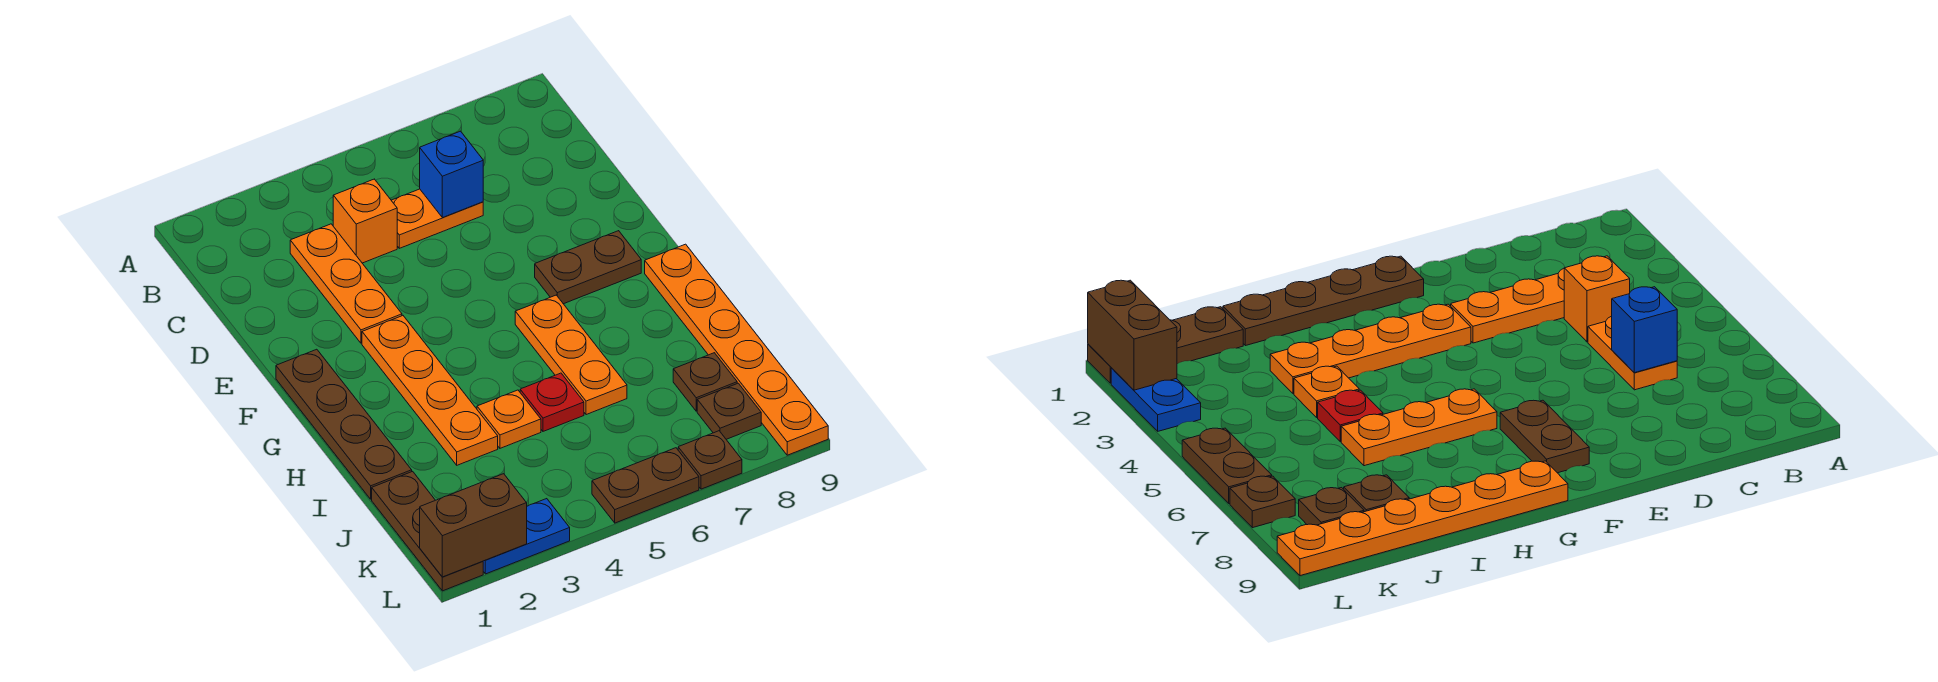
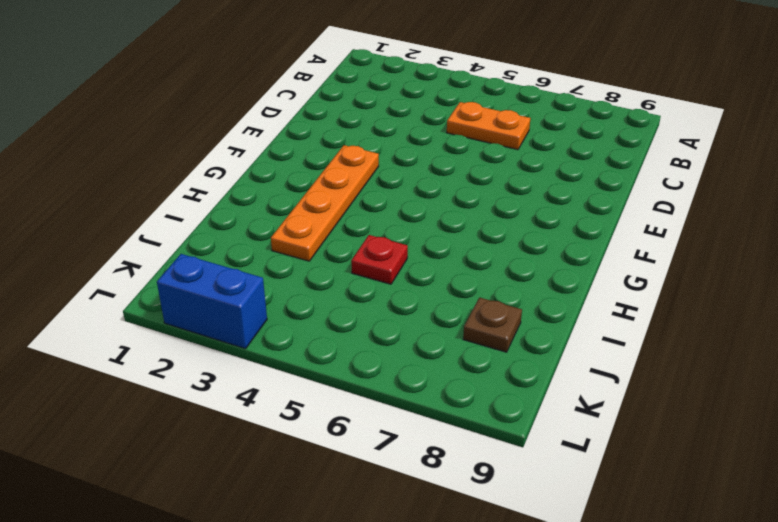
blue 1x2 brick [157,254,267,349] -> blue 1x2 plate [483,499,570,574]
none -> orange 1x3 plate [290,224,402,343]
none -> orange 1x1 brick [333,179,397,263]
none -> brown 1x4 plate [276,349,412,499]

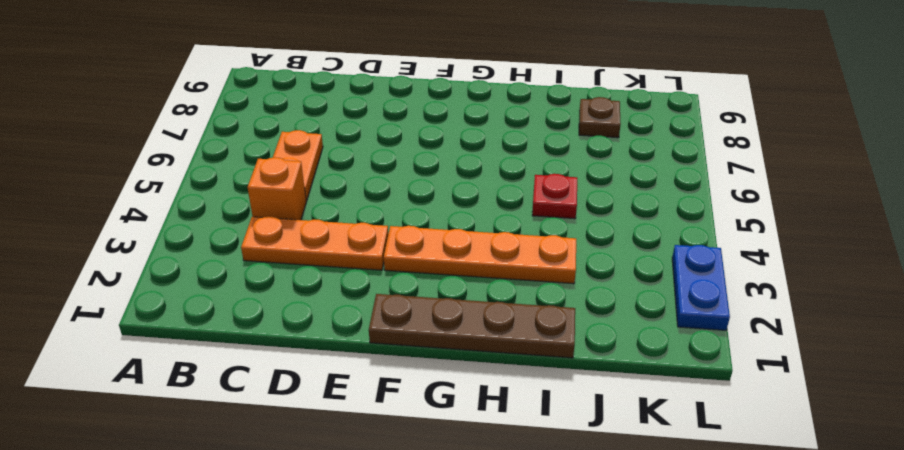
none -> brown 1x2 plate [535,231,641,304]
none -> orange 1x3 plate [515,295,627,415]
none -> orange 1x6 plate [645,244,828,455]

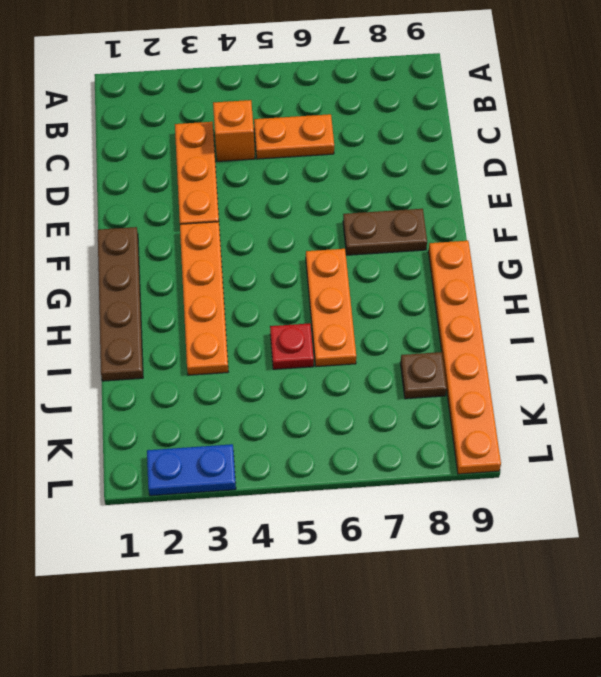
none -> orange 1x1 plate [477,390,541,448]
none -> brown 1x3 plate [372,471,483,591]
none -> brown 1x1 plate [697,383,761,439]

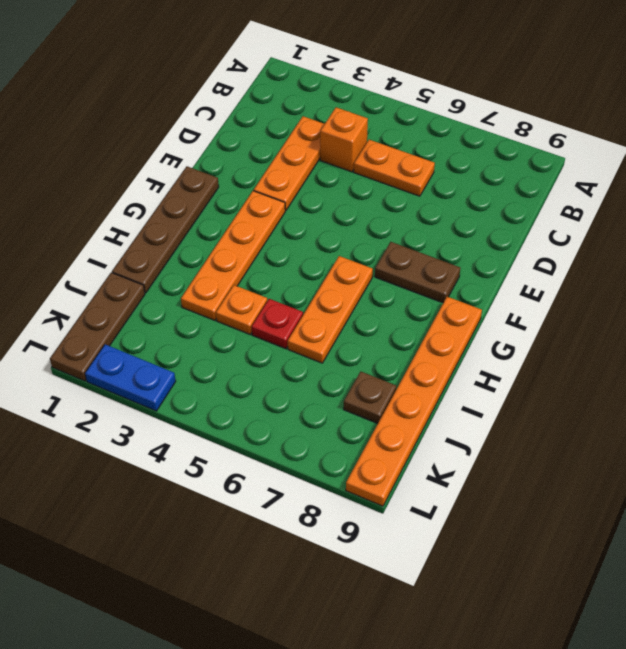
none -> brown 1x1 plate [697,383,761,439]
none -> brown 1x2 plate [592,448,699,523]
none -> brown 1x1 plate [678,431,742,489]

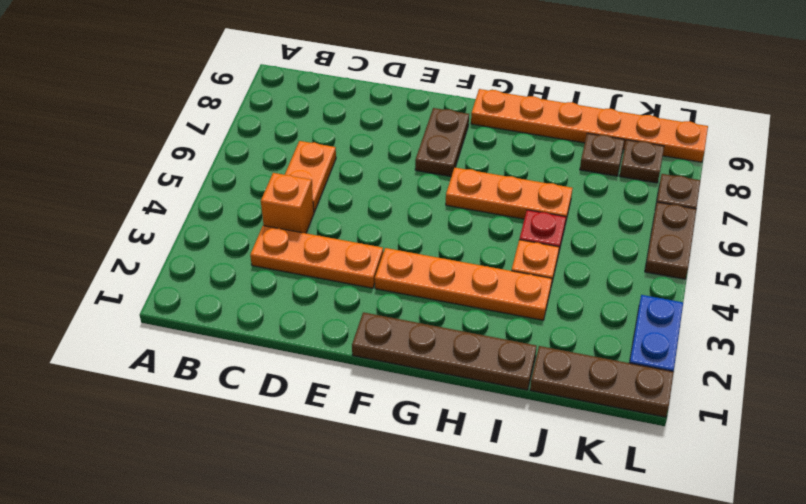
none -> blue 1x1 brick [420,131,483,218]
none -> brown 1x2 brick [420,474,527,577]

